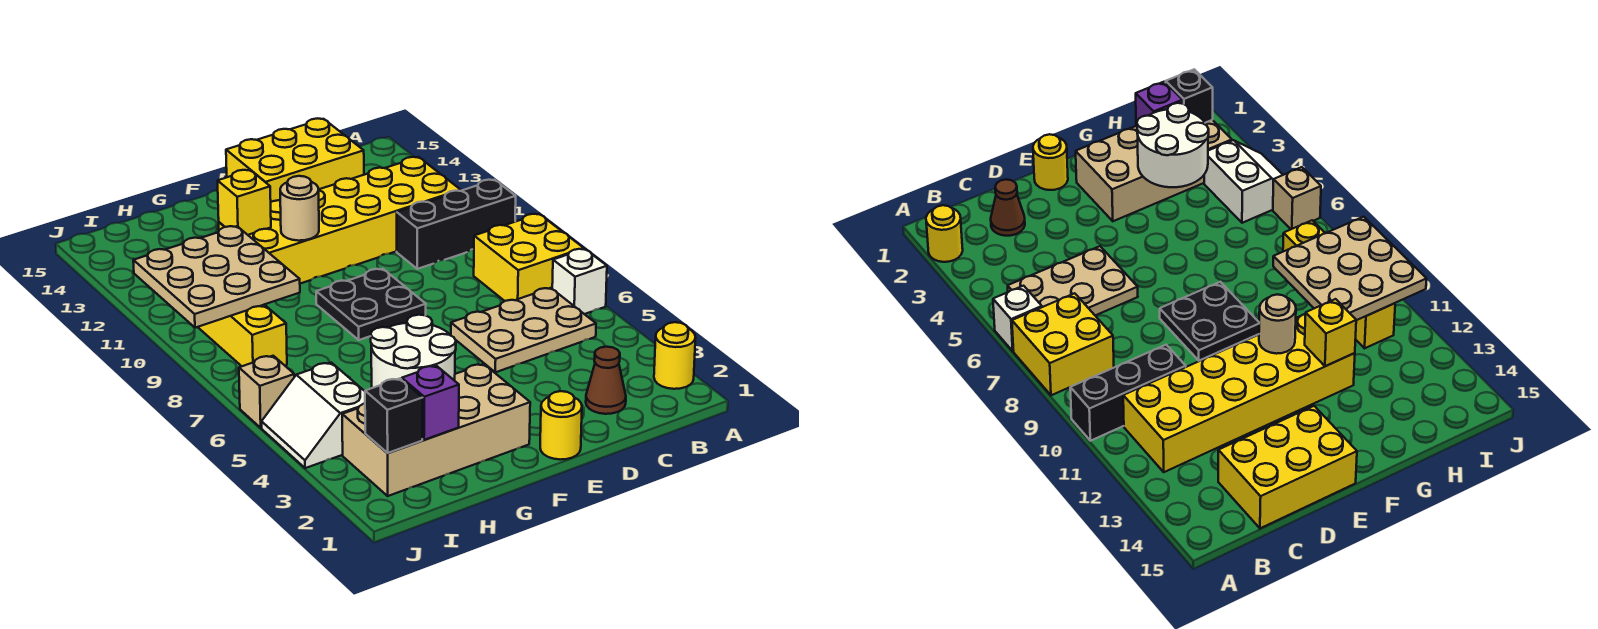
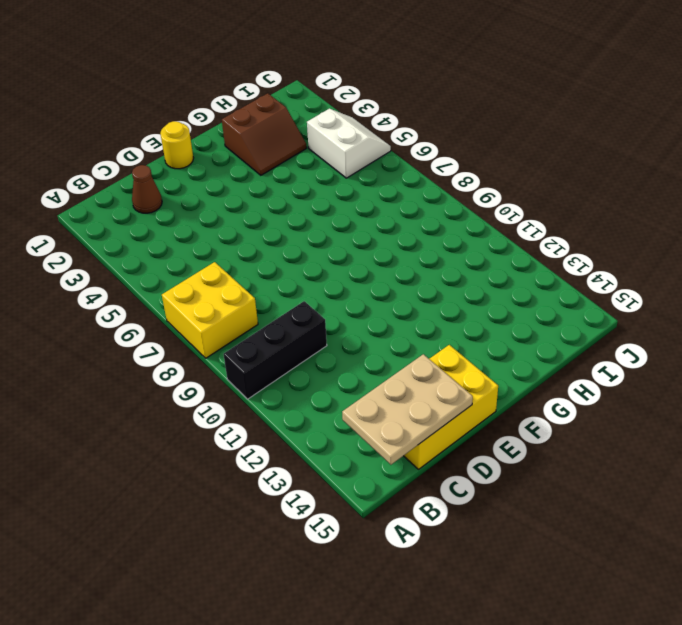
tan 2x3 plate [342,354,473,465] -> tan 2x3 plate moved to [451,288,596,372]
brown 2x2 slope [222,93,306,175] -> tan 2x4 brick [342,364,530,496]
none -> yellow 1x1 round brick [654,322,696,389]
none -> white 1x1 brick [552,249,607,314]
none -> yellow 2x6 brick [219,157,461,284]

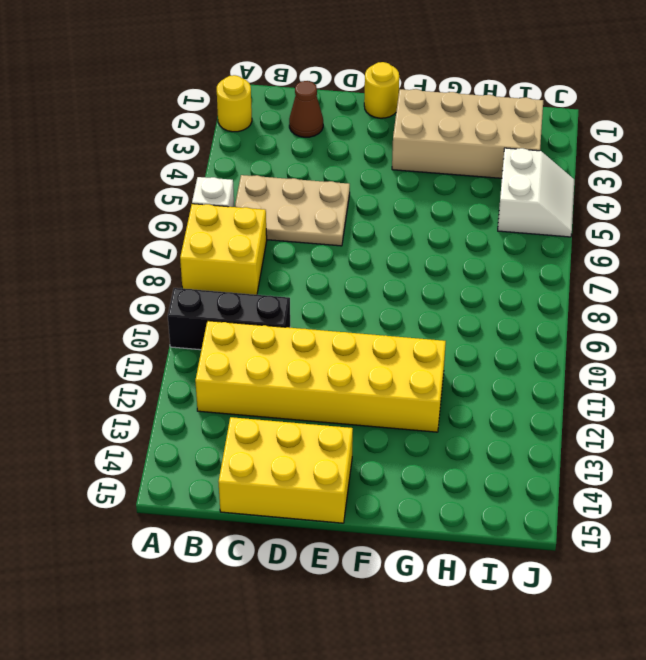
none -> black 2x2 plate [316,269,426,340]
none -> yellow 1x4 brick [198,305,287,366]
none -> tan 1x1 brick [239,356,294,428]

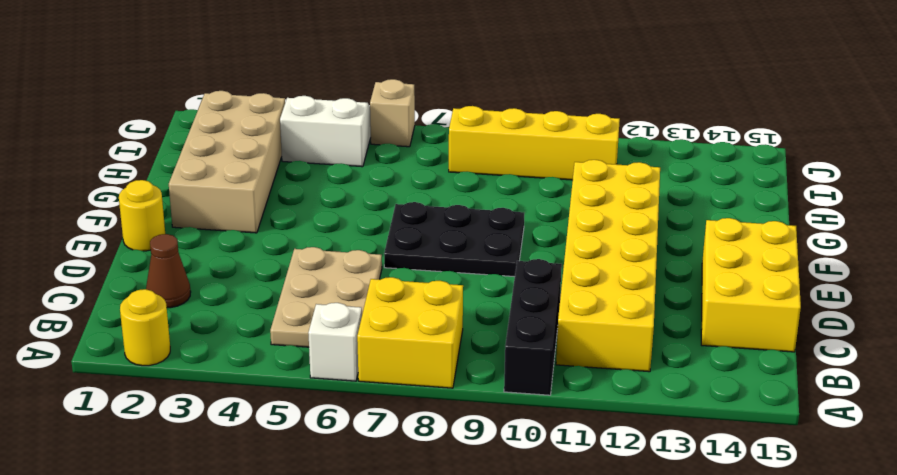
black 2x3 plate [384,202,524,277] -> black 2x2 plate [316,269,426,340]
none -> tan 1x1 round brick [280,176,319,241]
none -> white 2x2 round brick [371,315,456,388]
none -> yellow 1x1 brick [218,170,271,235]

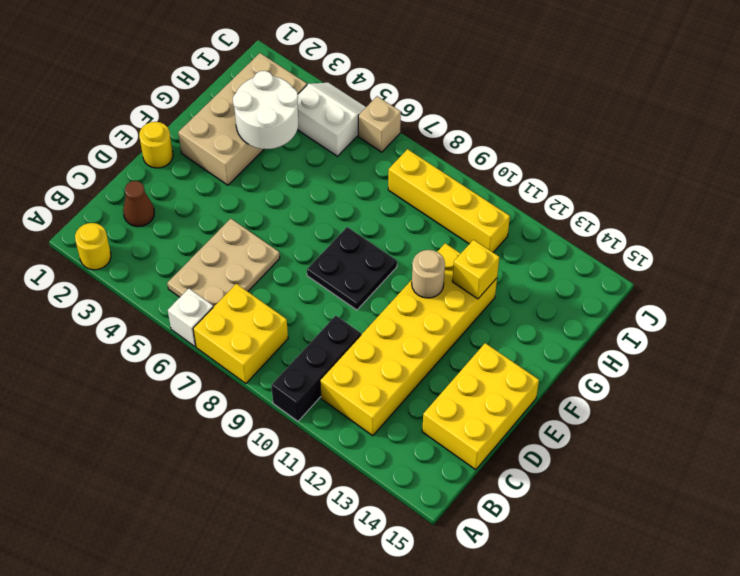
none -> purple 1x1 brick [402,366,459,440]
none -> tan 3x3 plate [133,226,300,328]
none -> black 1x1 brick [365,379,423,453]

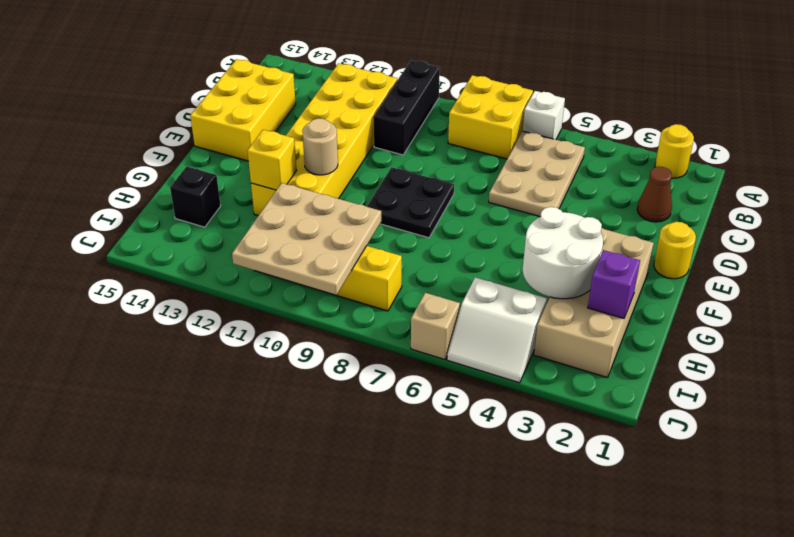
black 1x1 brick [170,166,221,227] -> black 1x1 brick moved to [365,379,423,453]

